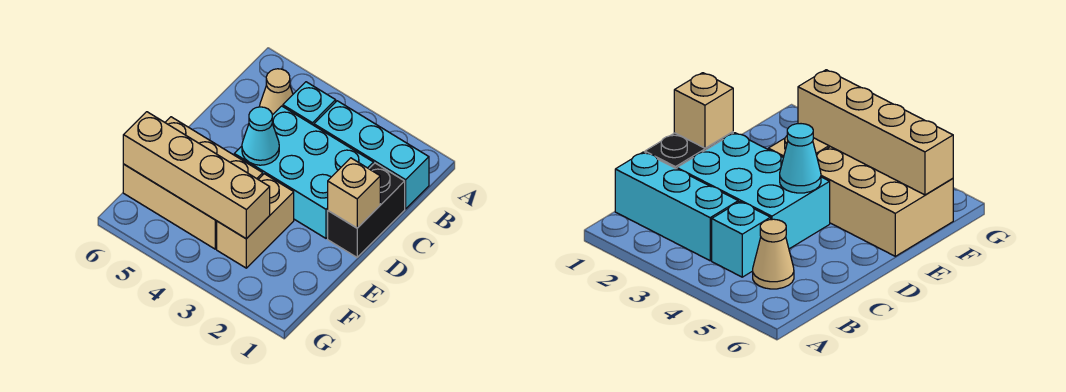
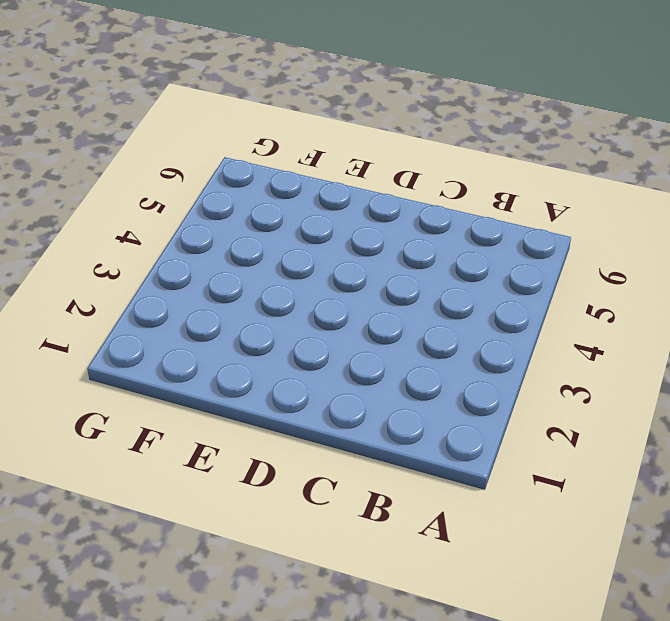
none -> cyan 1x3 brick [314,101,429,209]
none -> cyan 1x1 brick [283,82,336,125]

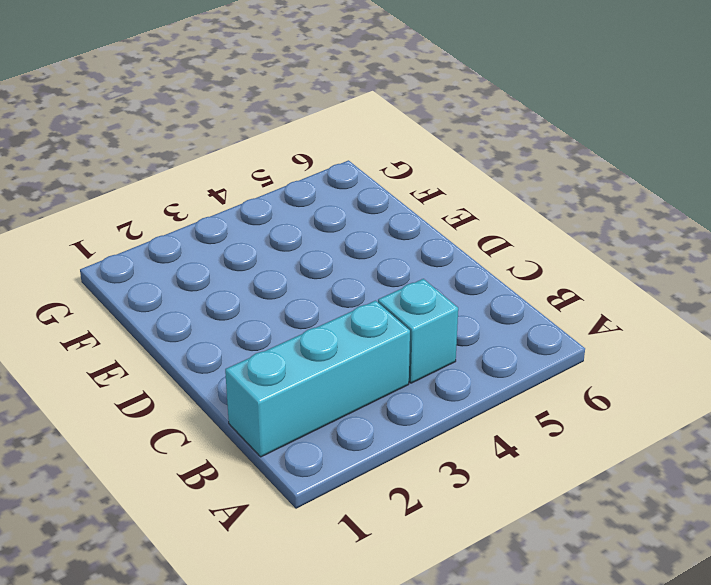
none -> tan 1x1 cone [259,69,293,115]
none -> black 1x2 brick [328,163,405,257]

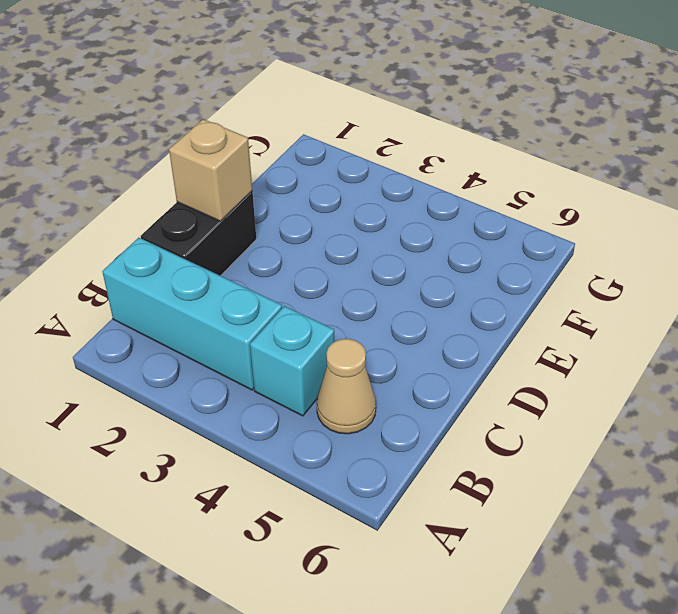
none -> cyan 2x3 brick [234,106,374,238]
none -> tan 1x2 brick [217,174,294,268]

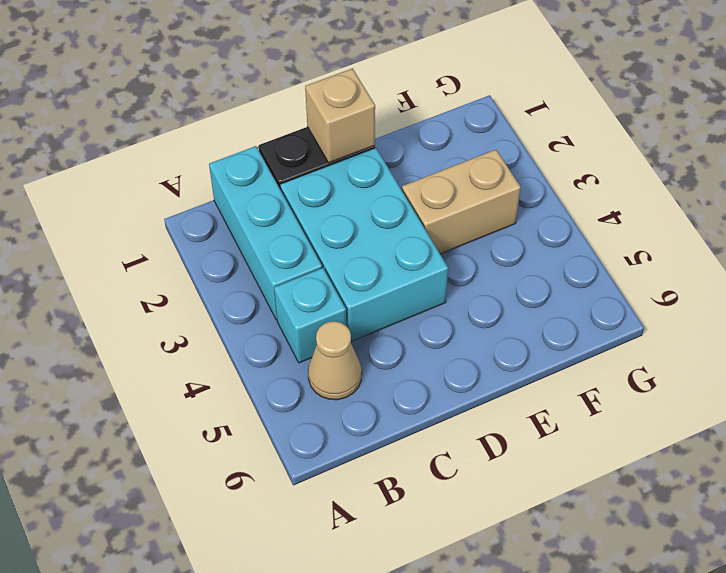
none -> tan 2x3 brick [123,117,263,249]
none -> cyan 1x1 cone [242,107,279,165]

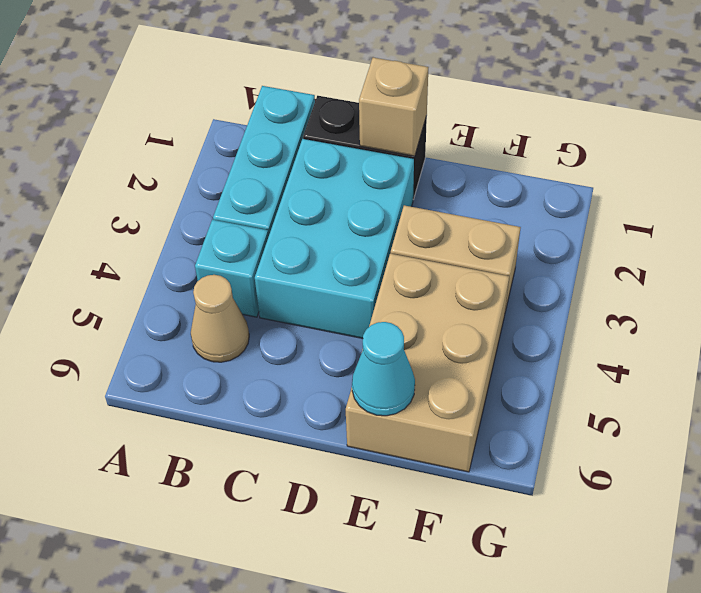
cyan 1x1 cone [352,322,415,416] -> cyan 1x1 cone moved to [242,107,279,165]
none -> tan 1x4 brick [123,112,270,239]

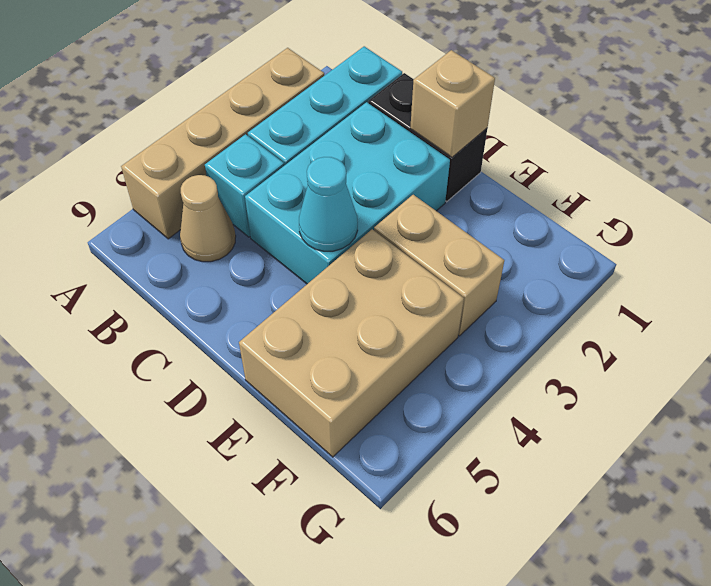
tan 1x4 brick [121,48,324,239] -> tan 1x4 brick moved to [123,112,270,239]

